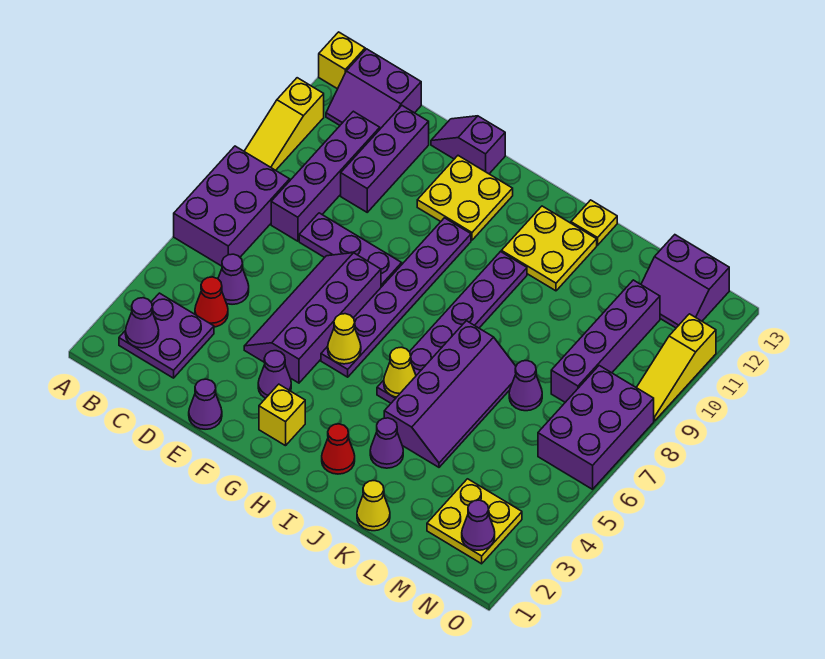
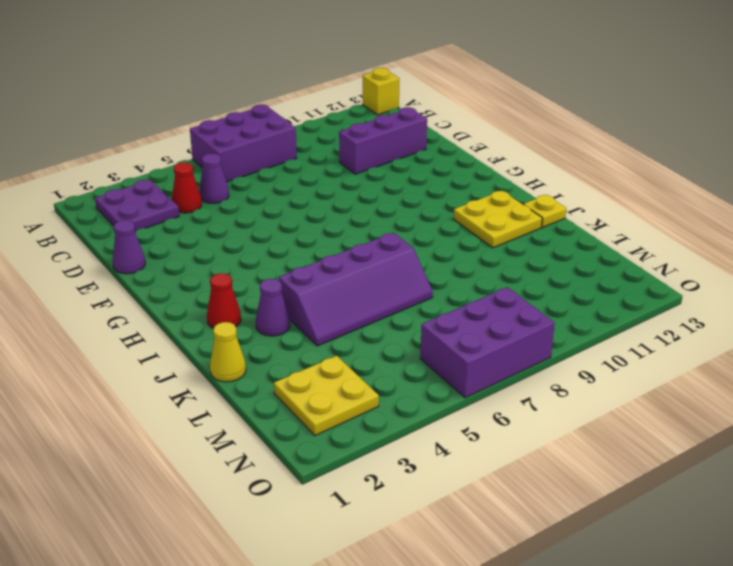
none -> yellow 1x3 slope [244,78,324,170]
none -> purple 2x2 slope [326,49,421,129]
none -> purple 1x4 brick [271,111,380,241]
none -> purple 1x3 plate [299,213,402,287]

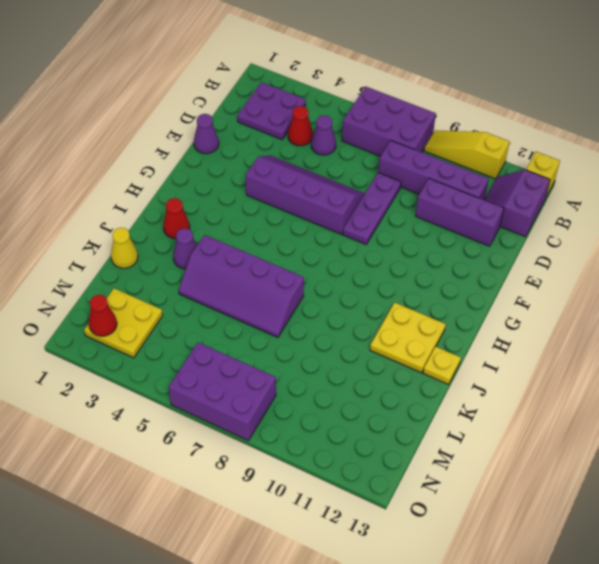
red 1x1 cone [89,295,117,336] -> purple 1x1 cone [462,500,495,550]
none -> purple 1x2 slope [431,116,505,174]
none -> purple 1x1 cone [258,351,291,398]
none -> yellow 2x2 plate [417,156,513,240]
none -> yellow 1x1 brick [259,384,305,446]

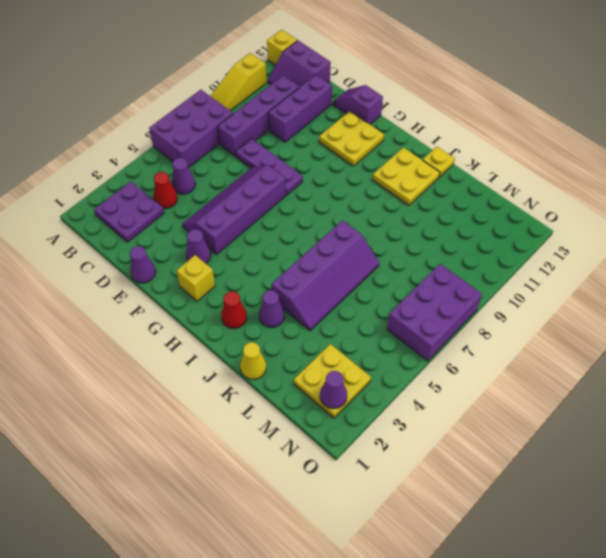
none -> purple 1x6 plate [321,218,471,377]
none -> purple 1x6 plate [377,252,527,403]
none -> purple 1x1 cone [509,361,542,411]
none -> purple 1x4 brick [551,280,660,402]

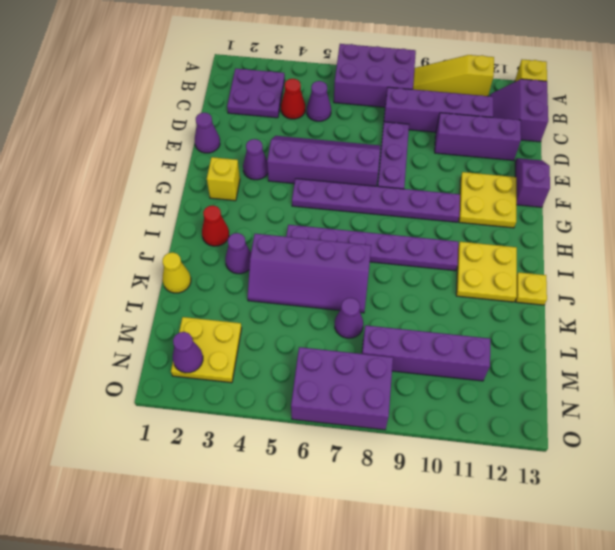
none -> purple 2x2 slope [641,235,729,328]
none -> yellow 1x3 slope [636,314,716,421]
none -> purple 1x1 cone [125,298,159,348]
none -> yellow 1x1 cone [328,314,361,364]

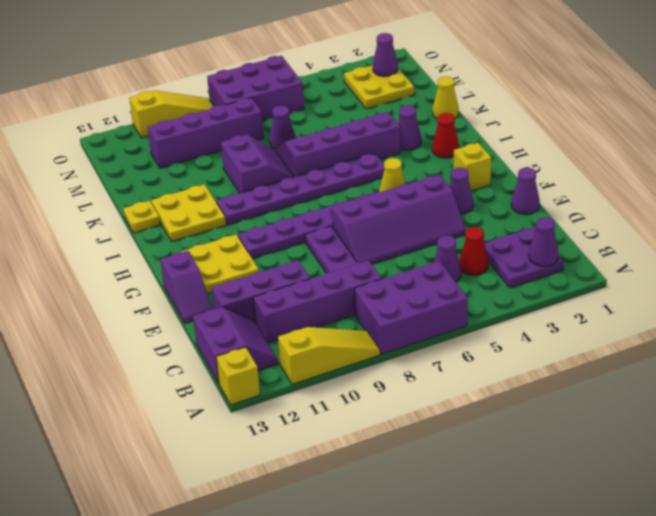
purple 2x2 slope [221,135,294,193] -> purple 2x2 slope moved to [641,235,729,328]
none -> yellow 1x1 cone [384,347,416,397]

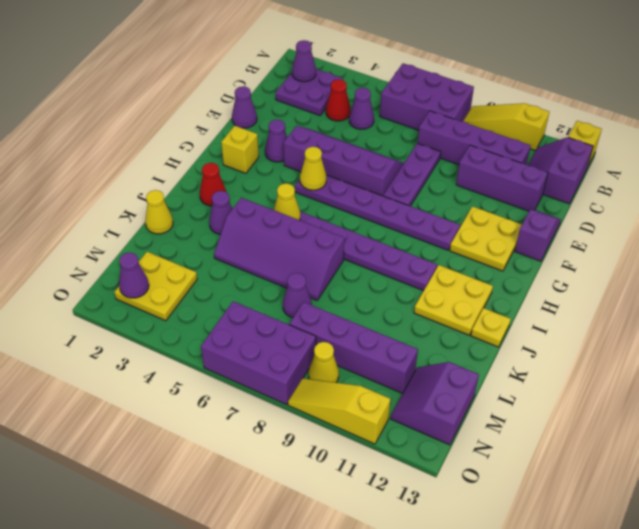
yellow 1x1 cone [309,342,339,383] -> none

